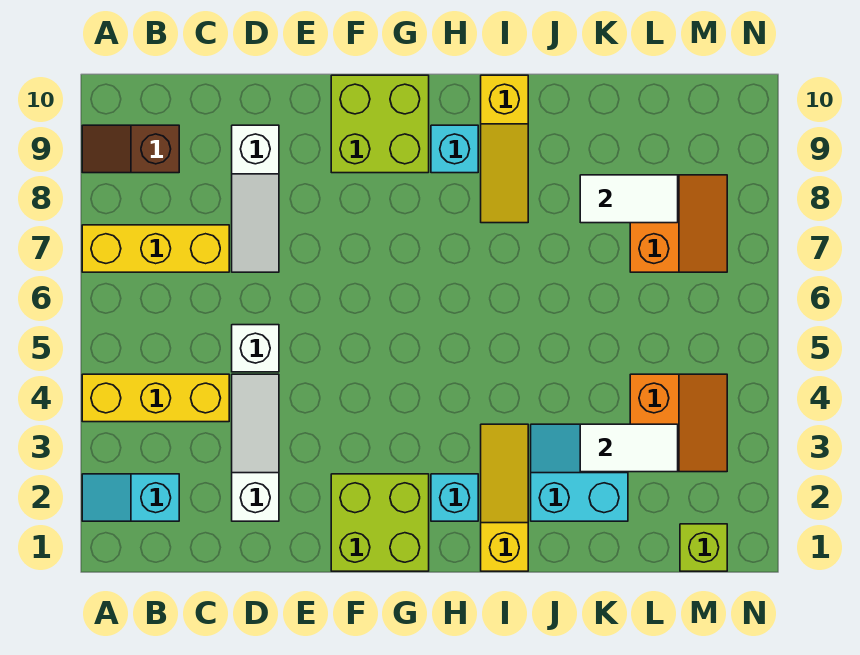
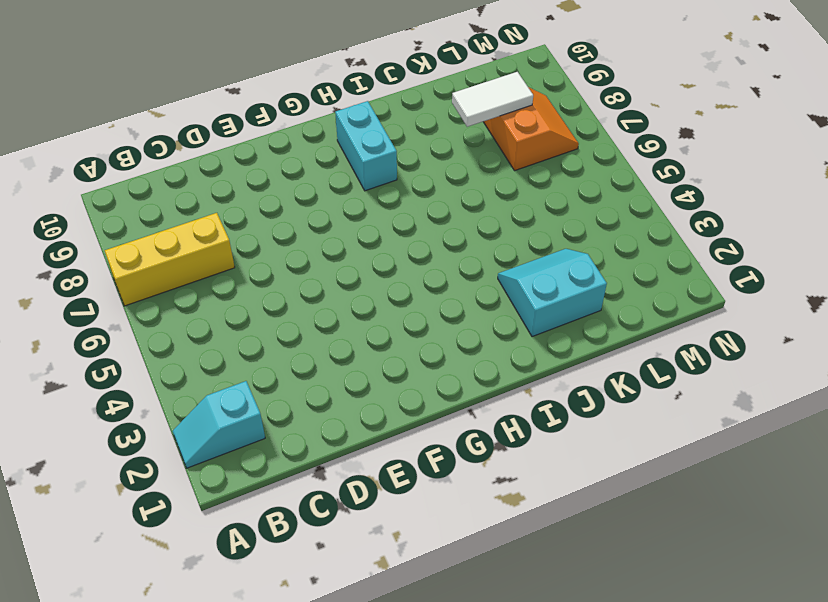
cyan 1x2 brick [335,101,397,191] -> cyan 1x1 brick [431,125,478,173]
none -> yellow 1x3 brick [82,374,229,422]
none -> brown 1x2 slope [82,125,179,173]
none -> white 1x3 slope [232,374,279,521]

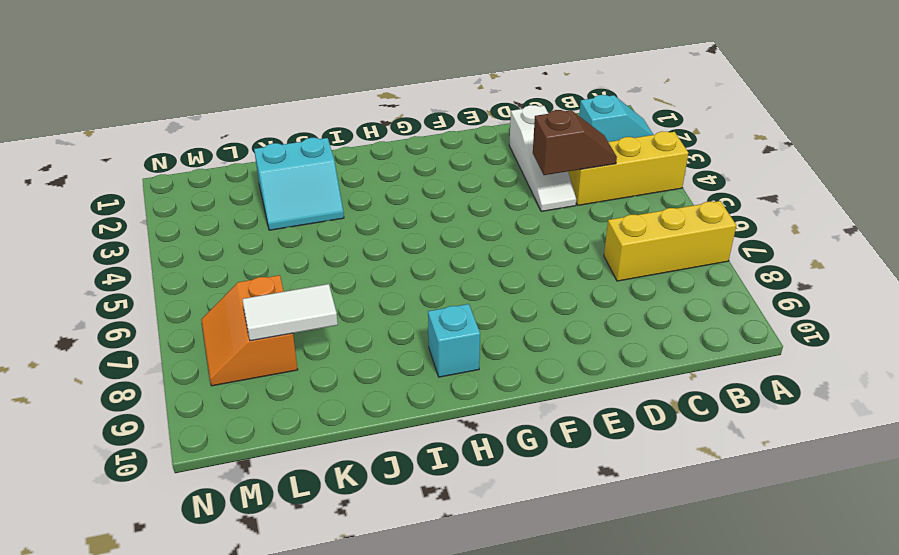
brown 1x2 slope [533,110,617,175] -> brown 1x2 slope moved to [82,125,179,173]
none -> white 1x1 brick [232,325,279,372]
none -> white 1x3 slope [232,125,279,272]
none -> lime 2x2 brick [331,474,429,571]

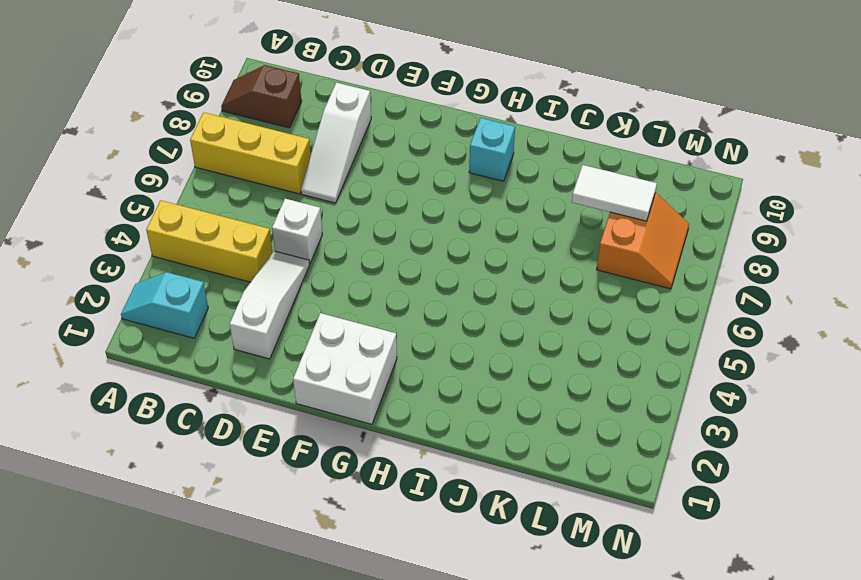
white 2x2 brick [293,313,397,424] -> lime 2x2 brick [331,474,429,571]
none -> lime 2x2 brick [331,75,429,173]
none -> cyan 1x1 brick [431,474,478,521]
none -> yellow 1x3 slope [481,424,528,571]

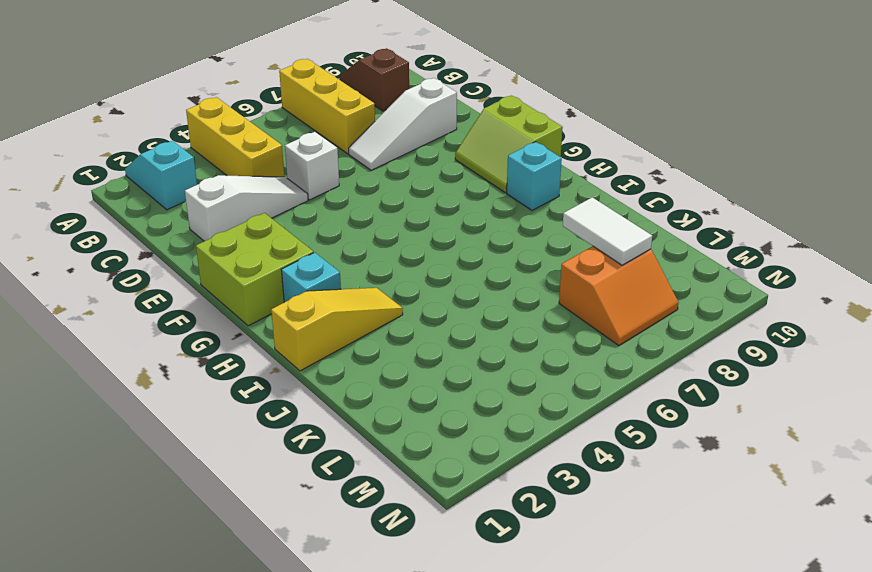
lime 2x2 slope [455,96,563,193] -> lime 2x2 brick [331,75,429,173]
none -> yellow 1x3 slope [481,75,528,223]
none -> cyan 2x2 slope [531,424,628,521]
none -> orange 2x2 slope [630,374,727,472]

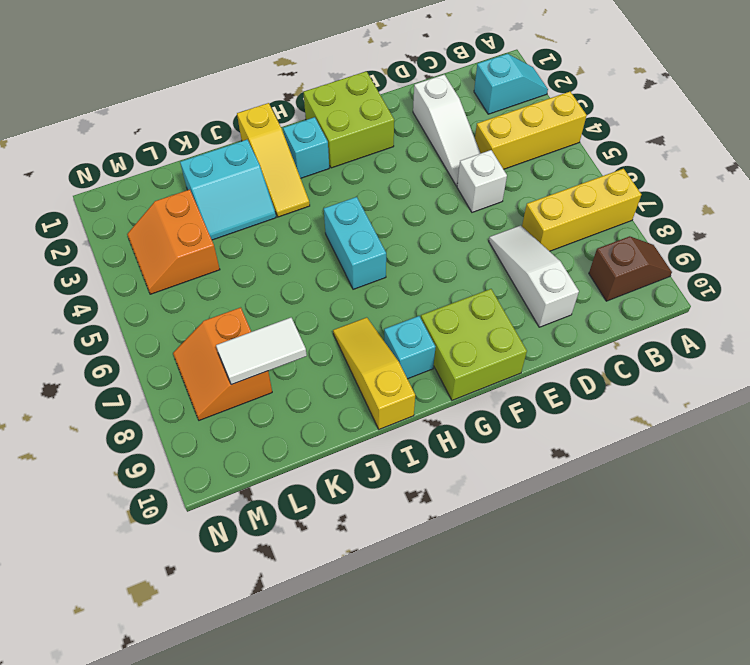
cyan 1x2 brick [324,197,386,289] -> none
none -> lime 1x1 brick [680,524,727,571]
none -> white 1x2 tile [580,424,678,472]

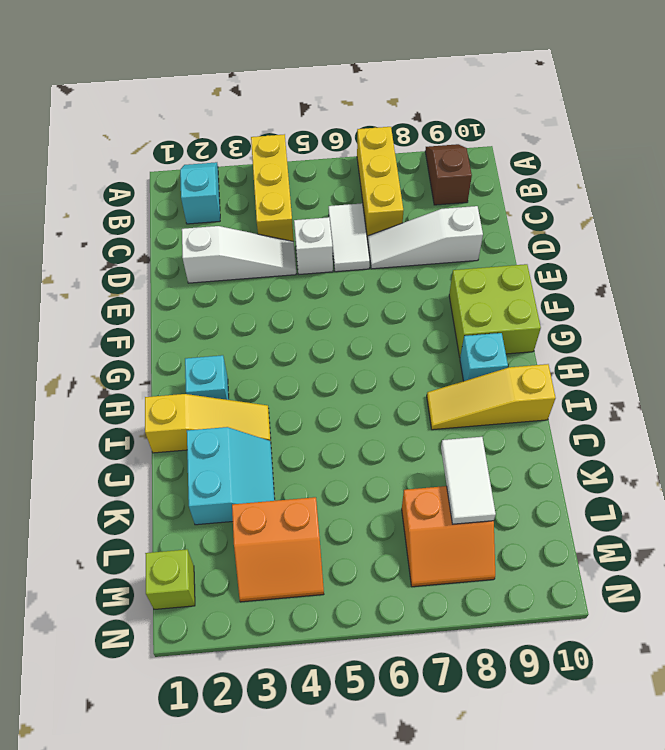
white 1x2 tile [329,203,370,272] -> white 1x2 tile moved to [580,424,678,472]
none -> lime 2x2 brick [331,474,429,571]

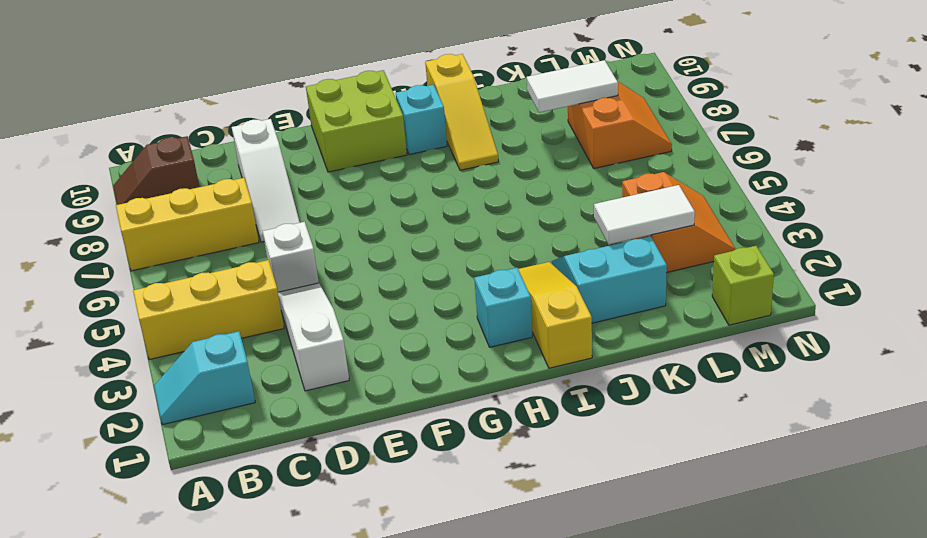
none -> lime 2x2 brick [331,474,429,571]

